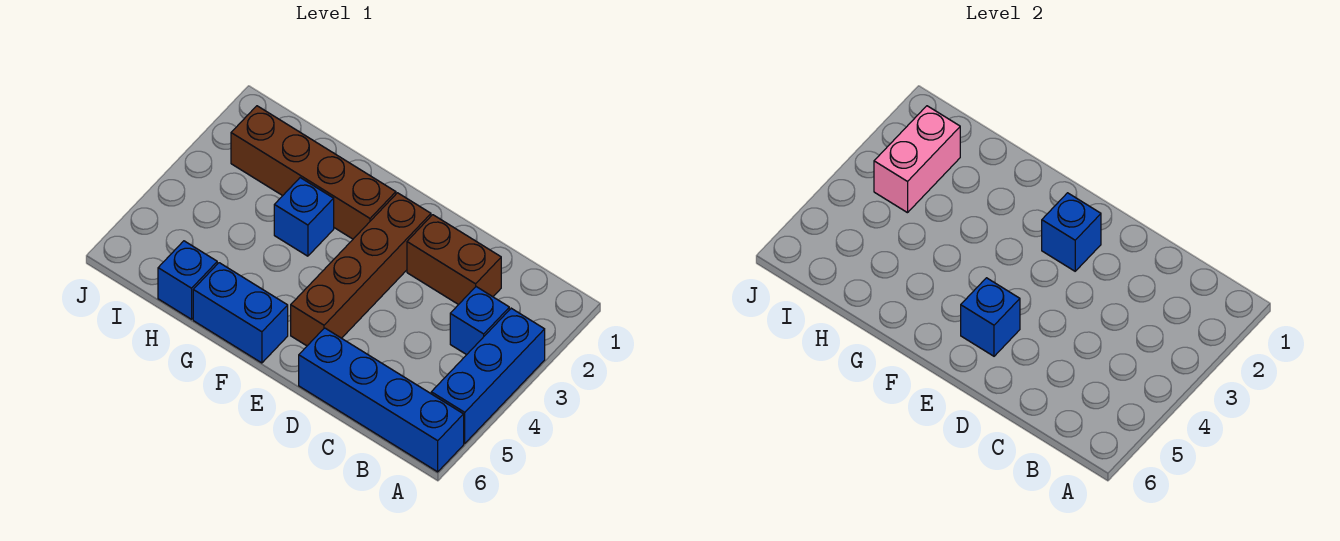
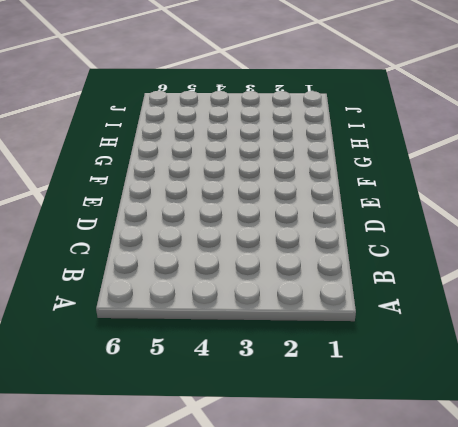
none -> blue 1x3 brick [431,308,545,443]
none -> blue 1x4 brick [299,328,464,472]
none -> blue 1x1 brick [450,287,509,355]

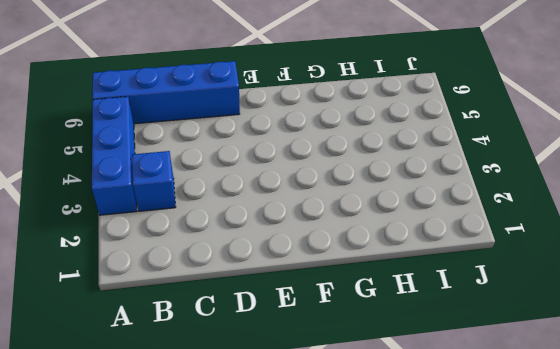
none -> brown 1x2 brick [407,215,501,305]
none -> brown 1x4 brick [291,193,431,346]
none -> brown 1x4 brick [231,106,396,239]

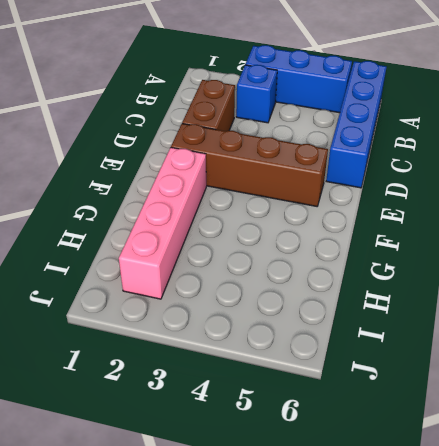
pink 1x4 brick [119,148,206,299] -> brown 1x4 brick [231,106,396,239]
none -> blue 1x2 brick [193,263,288,363]
none -> blue 1x1 brick [274,178,334,256]
none -> blue 1x1 brick [158,241,217,319]

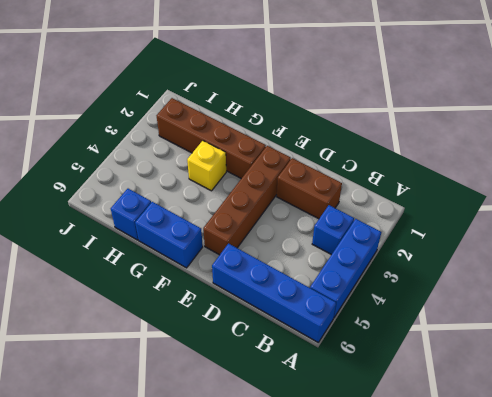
yellow 1x1 brick [187,141,226,191] -> blue 1x1 brick [274,178,334,256]
none -> blue 1x1 brick [1042,193,1101,271]
none -> blue 1x1 brick [961,278,1020,356]
none -> pink 1x2 brick [874,106,960,213]

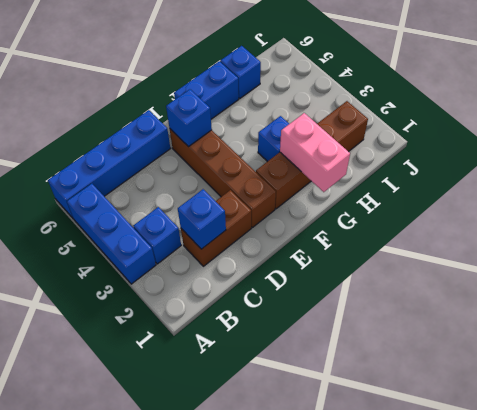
blue 1x1 brick [178,189,226,249] -> blue 1x1 brick moved to [1042,193,1101,271]
pink 1x2 brick [280,113,350,192] -> pink 1x2 brick moved to [874,106,960,213]

